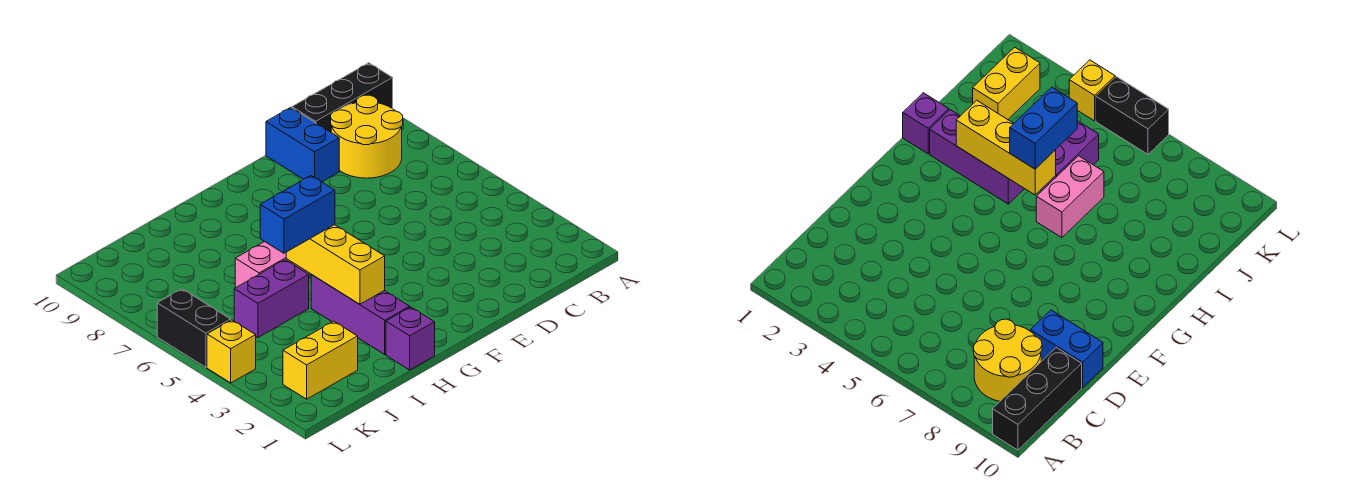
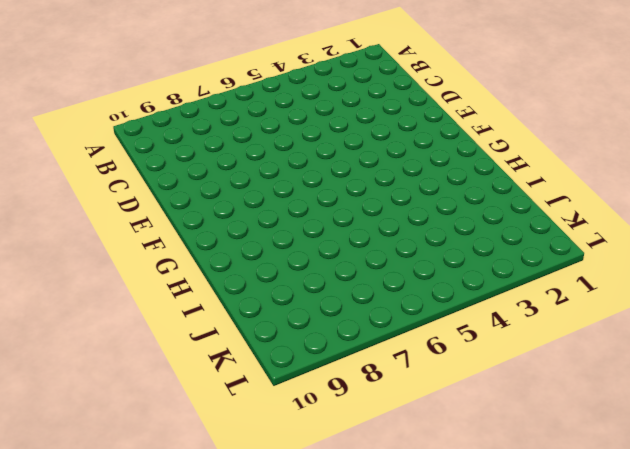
none -> black 1x3 brick [292,63,393,132]
none -> yellow 2x2 round brick [331,95,403,178]
none -> blue 1x2 brick [266,107,339,182]

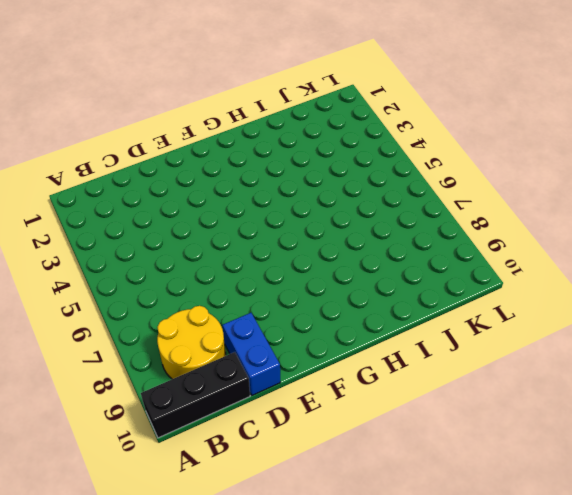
none -> purple 1x1 brick [386,307,435,370]
none -> purple 1x3 brick [311,275,410,354]
none -> pink 1x2 brick [235,242,310,288]

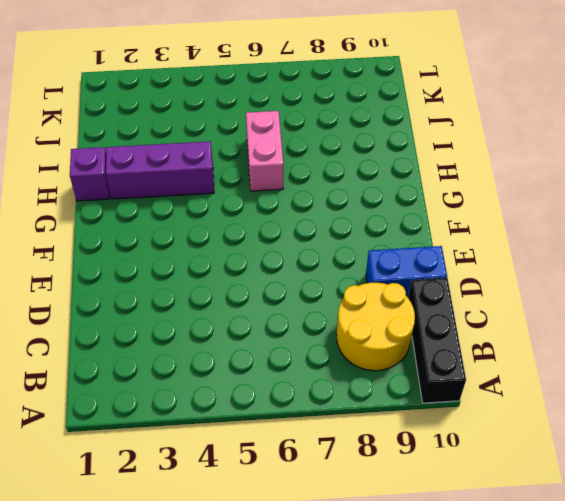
none -> purple 1x2 brick [234,260,309,338]
none -> yellow 1x2 brick [283,321,358,399]
none -> yellow 1x1 brick [207,320,256,383]

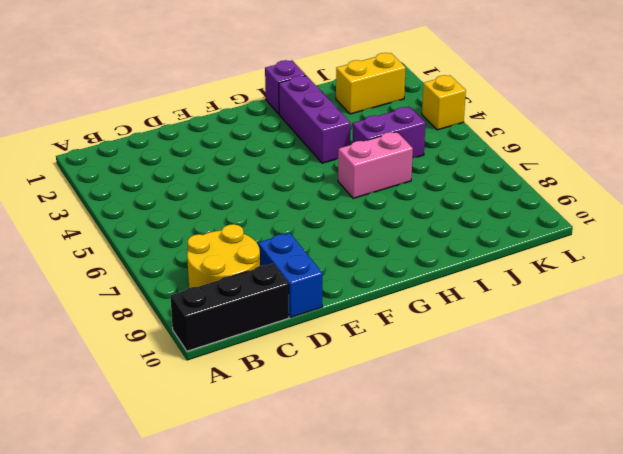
none -> black 1x2 brick [157,289,231,367]
none -> yellow 1x3 brick [286,225,385,304]
none -> blue 1x2 brick [260,176,335,253]

